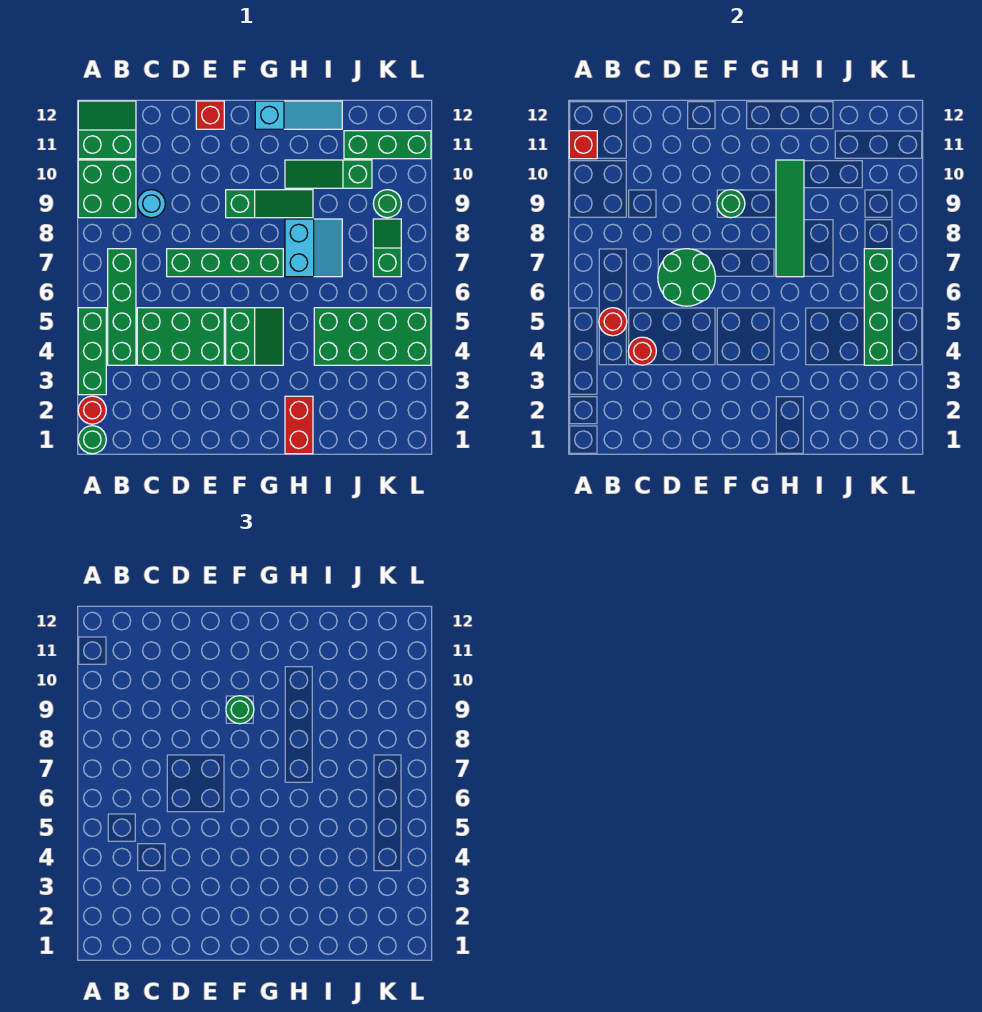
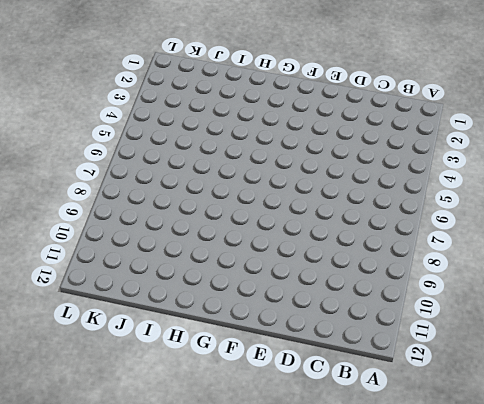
none -> green 1x1 round brick [78,426,106,454]
none -> red 1x1 round brick [78,396,106,424]
none -> green 1x3 brick [78,308,106,395]

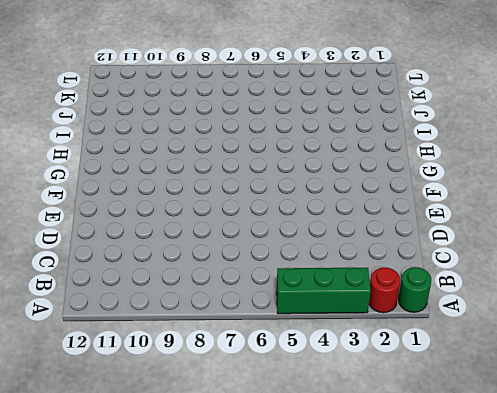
none -> green 2x2 brick [78,160,136,218]
none -> green 2x2 slope [78,101,136,159]
none -> green 1x4 brick [108,249,136,365]

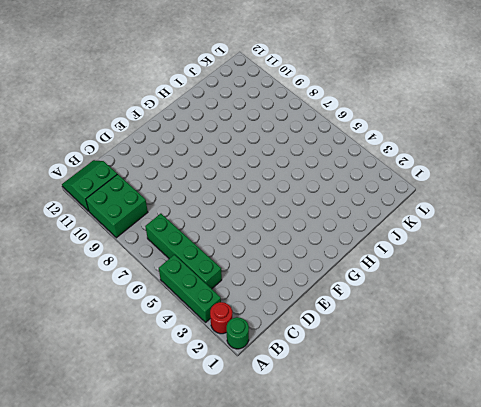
none -> green 2x3 brick [137,308,224,365]
none -> cyan 1x1 round brick [137,190,165,218]
none -> green 1x4 brick [167,249,283,277]

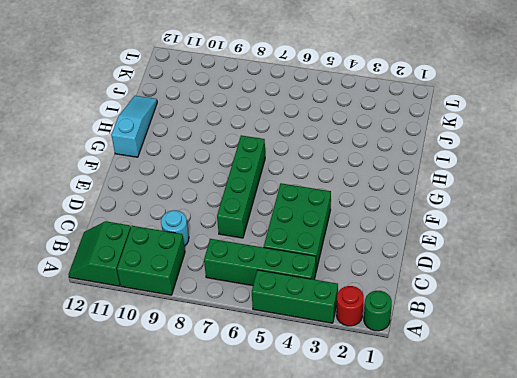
none -> red 1x1 brick [196,101,224,129]
none -> green 2x2 slope [226,308,283,365]
none -> green 1x3 slope [226,190,313,218]

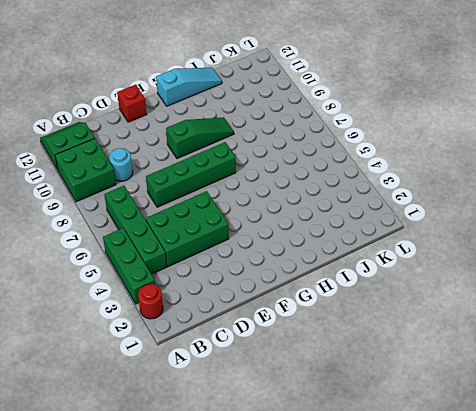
none -> green 1x1 round brick [78,426,106,454]
none -> green 2x2 slope [226,308,283,365]
none -> red 1x2 brick [285,396,313,454]

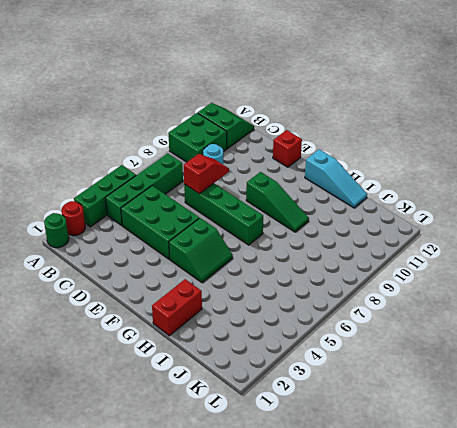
red 1x2 slope [184,154,229,194] -> green 2x2 round brick [658,249,715,306]
none -> cyan 2x2 slope [285,219,342,277]
none -> green 1x3 slope [285,160,372,188]
none -> green 2x4 brick [314,308,431,365]

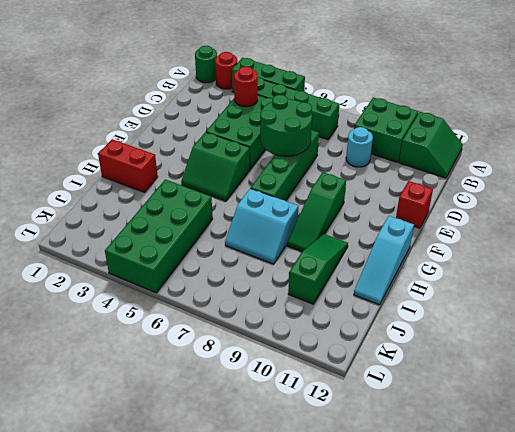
none -> green 1x3 brick [344,131,431,159]
none -> green 1x2 slope [373,219,401,277]
none -> green 1x1 round brick [373,190,401,218]

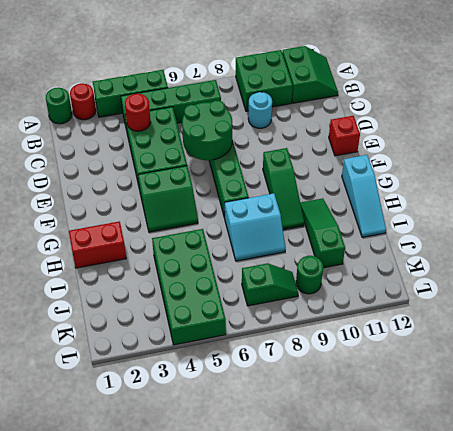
none -> green 1x3 brick [344,131,431,159]
none -> red 1x1 brick [569,131,597,159]
none -> red 1x1 round brick [599,308,627,336]

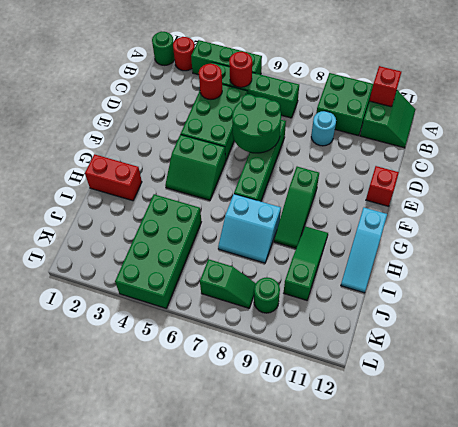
none -> green 1x3 brick [344,131,431,159]
none -> green 1x1 round brick [717,190,745,218]
none -> green 1x4 tile [776,160,804,277]

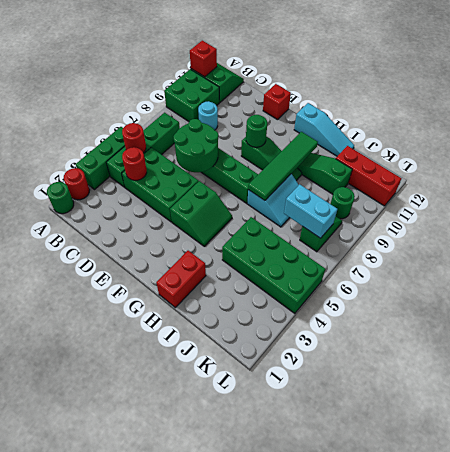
cyan 1x2 brick [284,184,337,238] -> green 1x4 brick [864,249,892,365]
red 1x3 brick [336,146,401,206] -> green 1x3 brick [344,131,431,159]
none -> green 1x1 round brick [226,696,254,724]

